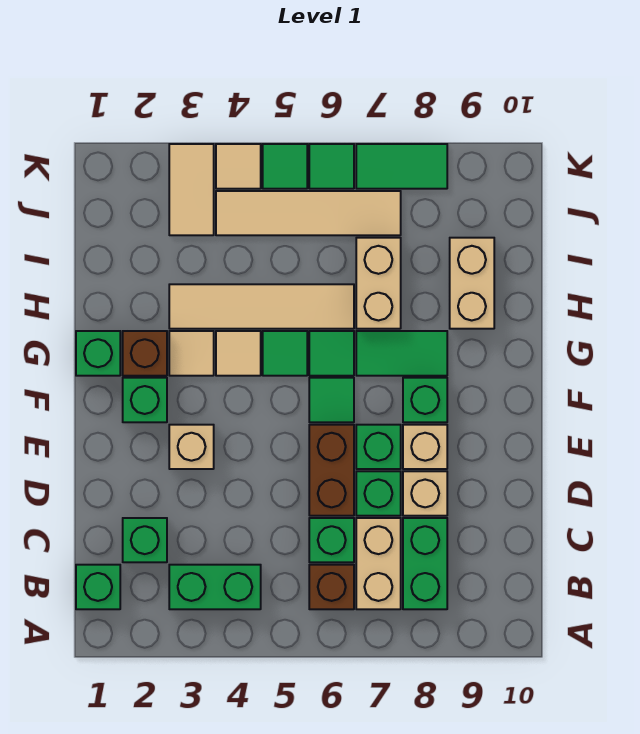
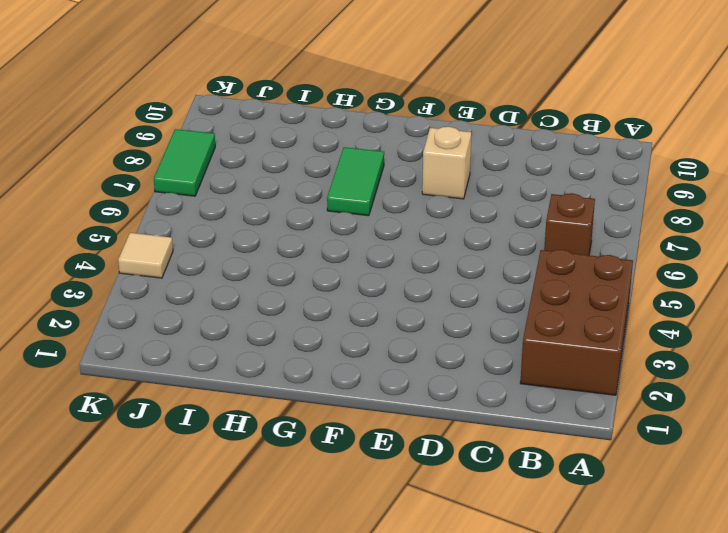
brown 2x3 brick [520,250,633,395] -> green 1x2 brick [169,565,261,609]
none -> green 1x1 brick [76,565,120,609]
none -> tan 1x2 brick [356,518,401,609]
none -> green 1x2 brick [403,518,447,609]
none -> green 1x1 brick [123,518,167,562]

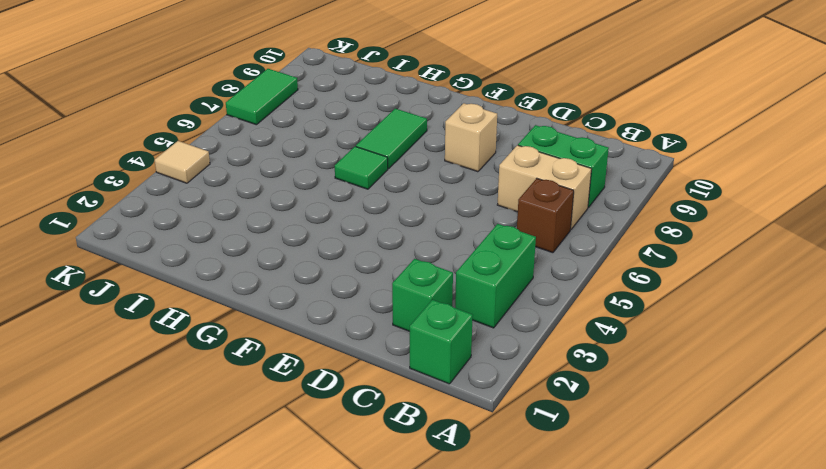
none -> green 1x1 brick [309,518,354,562]
none -> brown 1x2 brick [309,425,354,516]
none -> green 1x1 brick [356,471,401,516]
none -> tan 1x1 brick [403,471,447,516]

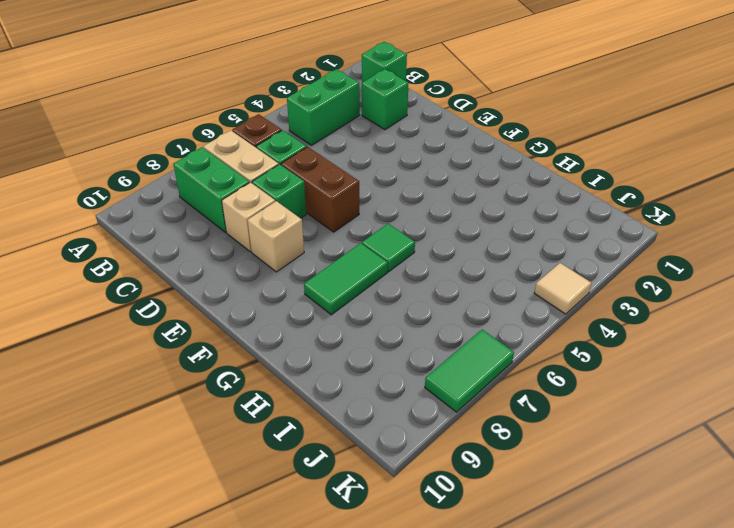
none -> tan 1x1 brick [169,425,214,469]
none -> green 1x1 brick [356,425,401,469]
none -> green 1x1 brick [123,378,167,422]
none -> green 1x1 tile [309,378,354,422]

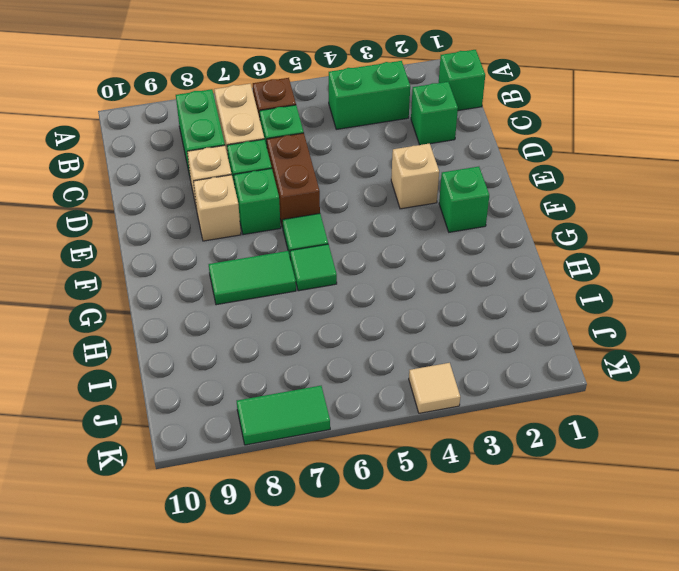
none -> green 1x1 brick [403,378,447,422]
none -> green 1x1 brick [76,331,120,376]
none -> brown 1x1 brick [123,331,167,376]
none -> tan 1x1 tile [169,331,214,376]

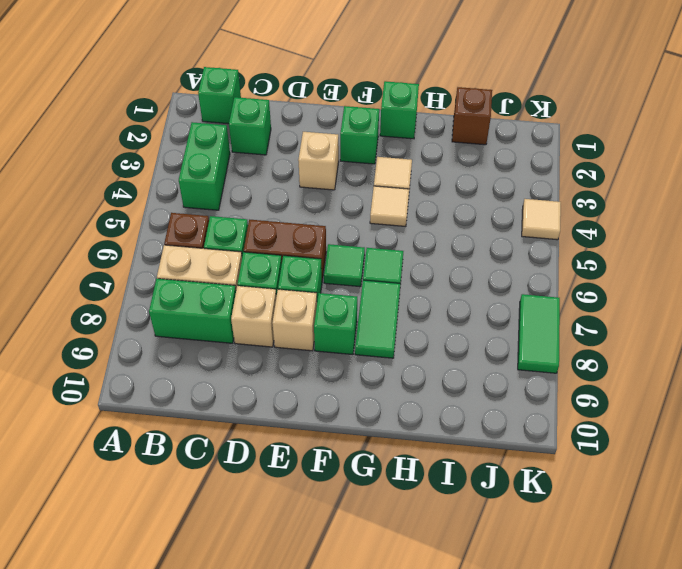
brown 1x1 brick [452,87,492,145] -> brown 1x1 brick moved to [123,331,167,376]
none -> green 1x1 tile [263,331,307,376]
none -> tan 1x4 tile [169,284,354,329]
none -> tan 1x2 brick [356,238,401,329]
none -> tan 1x2 brick [450,238,494,329]

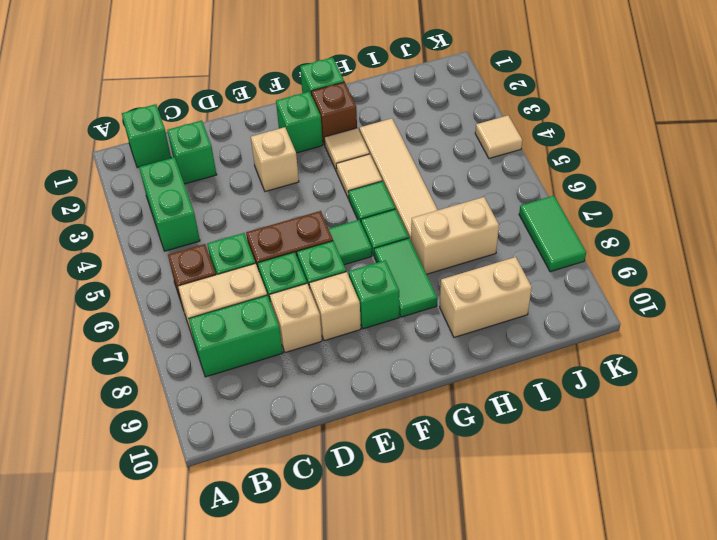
none -> tan 1x2 tile [169,144,214,235]
none -> tan 1x4 tile [216,191,401,235]
none -> green 1x1 tile [263,144,307,189]
none -> green 1x1 tile [309,144,354,189]

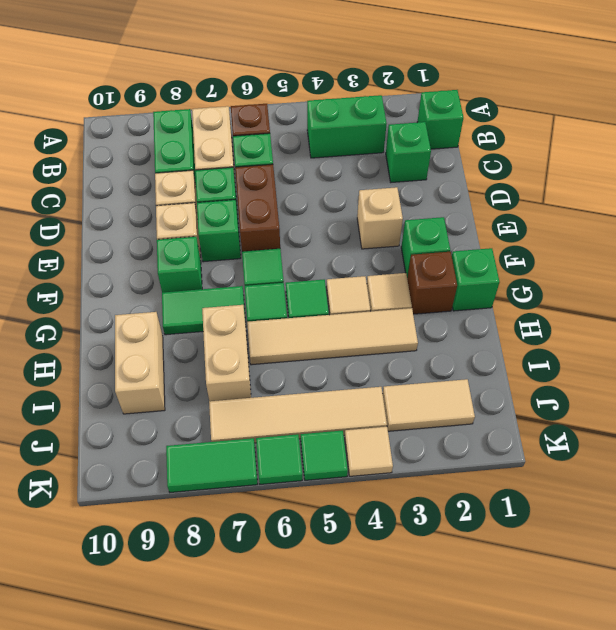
tan 1x2 tile [383,379,475,431] -> tan 1x2 tile turned to [169,144,214,235]

